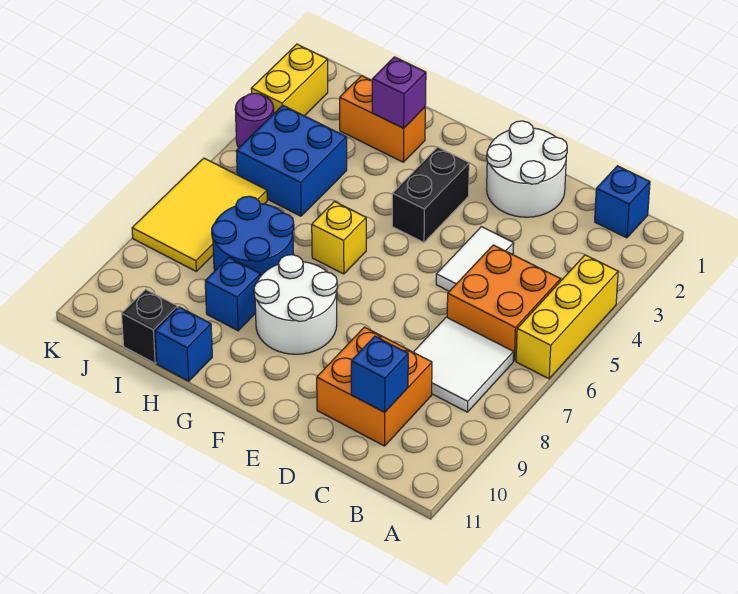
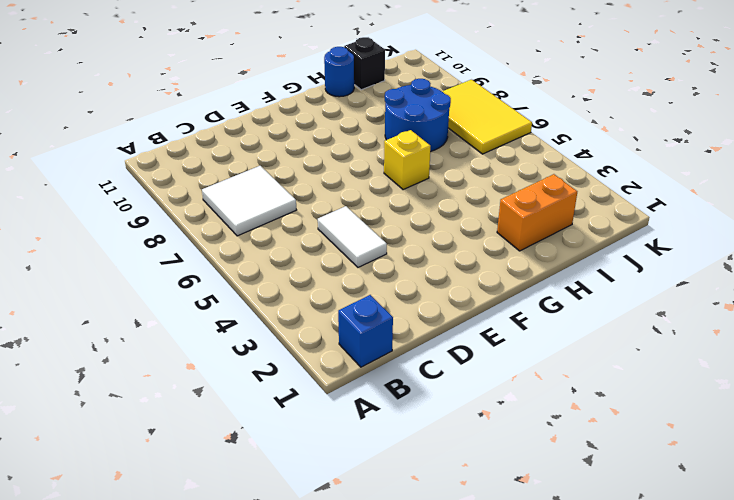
blue 1x1 round brick [324,47,354,97] -> blue 1x1 brick [155,307,212,381]
none -> yellow 1x3 brick [516,255,618,379]
none -> orange 2x2 brick [447,245,561,361]
none -> orange 2x2 brick [317,327,432,446]

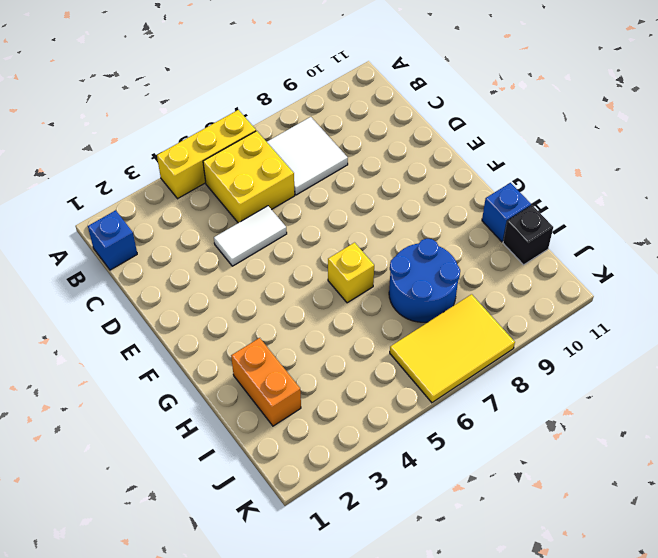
yellow 2x2 brick [203,131,295,223] -> orange 2x2 brick [447,245,561,361]
none -> orange 2x2 brick [317,327,432,446]
none -> white 2x2 round brick [487,121,567,217]
none -> black 1x2 brick [392,147,469,242]

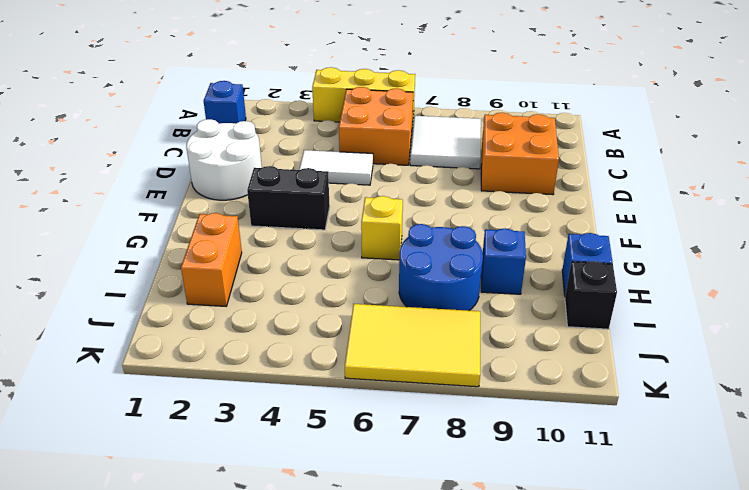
none -> white 2x2 round brick [254,255,337,354]
none -> blue 2x2 brick [236,105,347,216]
none -> yellow 1x2 brick [251,44,328,116]

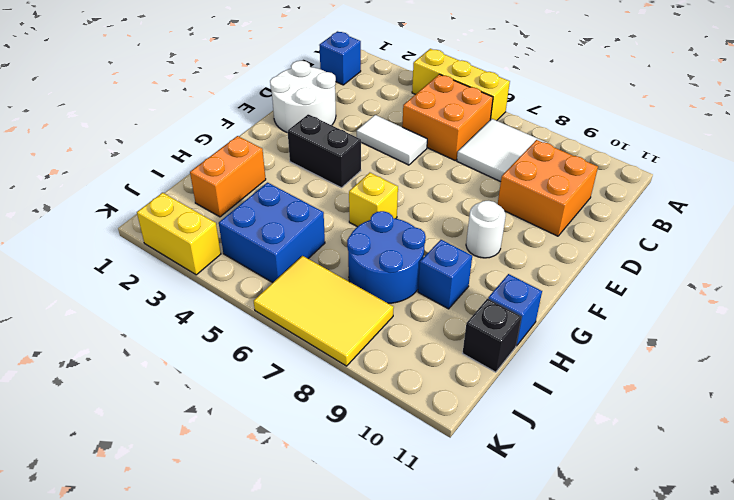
white 1x1 round brick [466,201,506,258] -> white 2x2 round brick [254,255,337,354]
none -> purple 1x1 round brick [235,93,274,147]
none -> blue 1x1 brick [351,336,408,412]
none -> purple 1x1 brick [372,57,426,128]

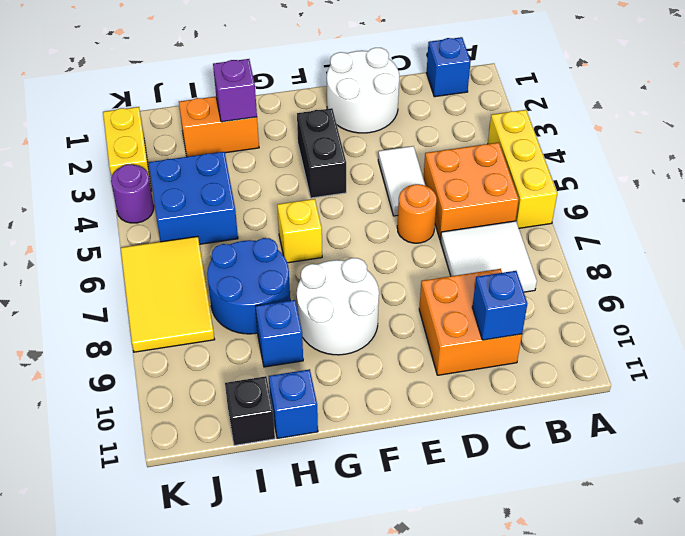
orange 1x1 round brick [397,184,437,243] -> none

